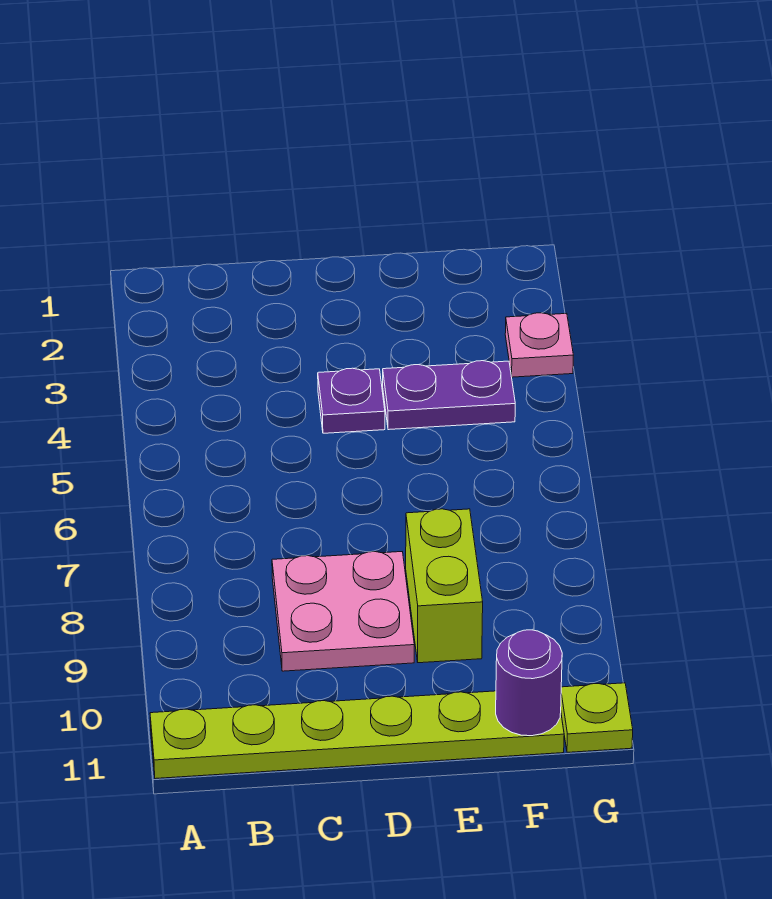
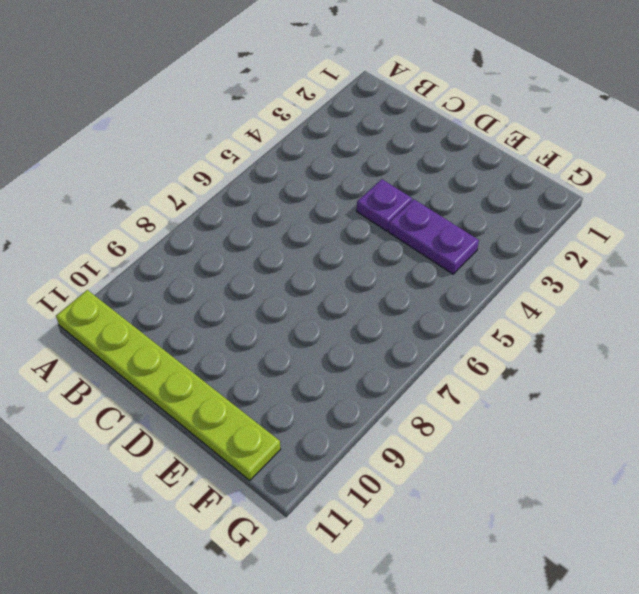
none -> pink 2x2 plate [272,552,414,671]
none -> lime 1x2 brick [406,509,483,663]

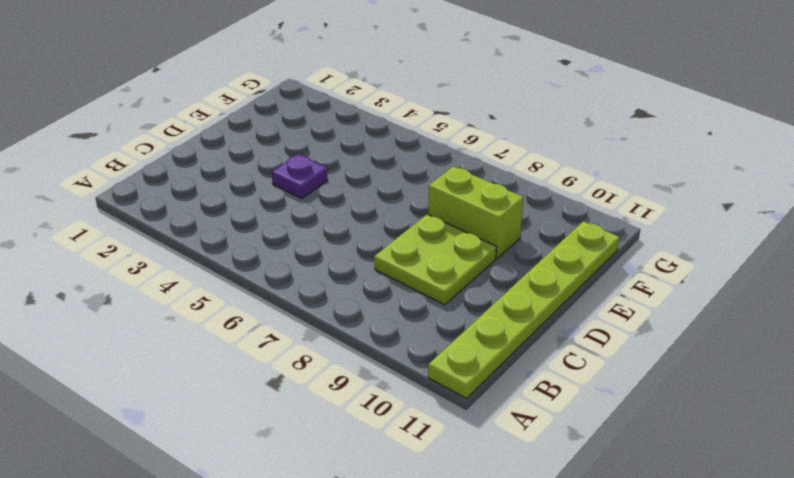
lime 2x2 plate [374,214,497,305] -> pink 2x2 plate [272,552,414,671]
none -> purple 1x2 plate [383,361,515,430]
none -> pink 1x1 plate [505,313,573,377]

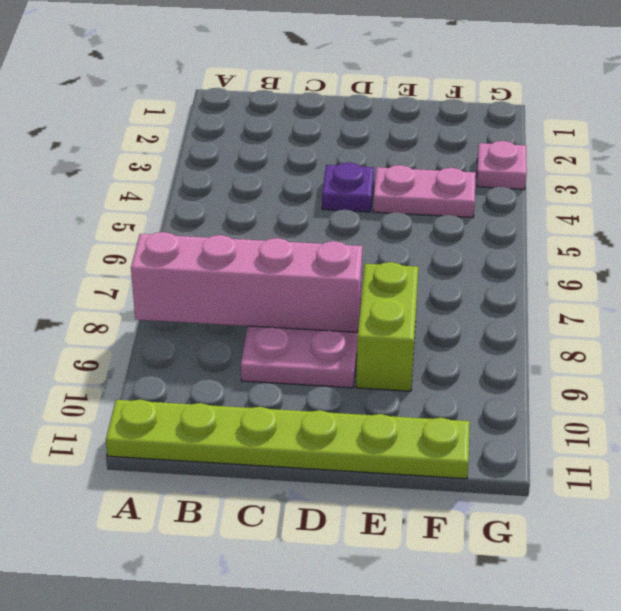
pink 1x4 brick [131,232,362,332] -> none
pink 1x2 plate [373,165,476,217] -> purple 1x2 plate [383,361,515,430]
none -> lime 1x1 plate [561,683,633,752]
none -> purple 1x1 round brick [496,630,562,736]

